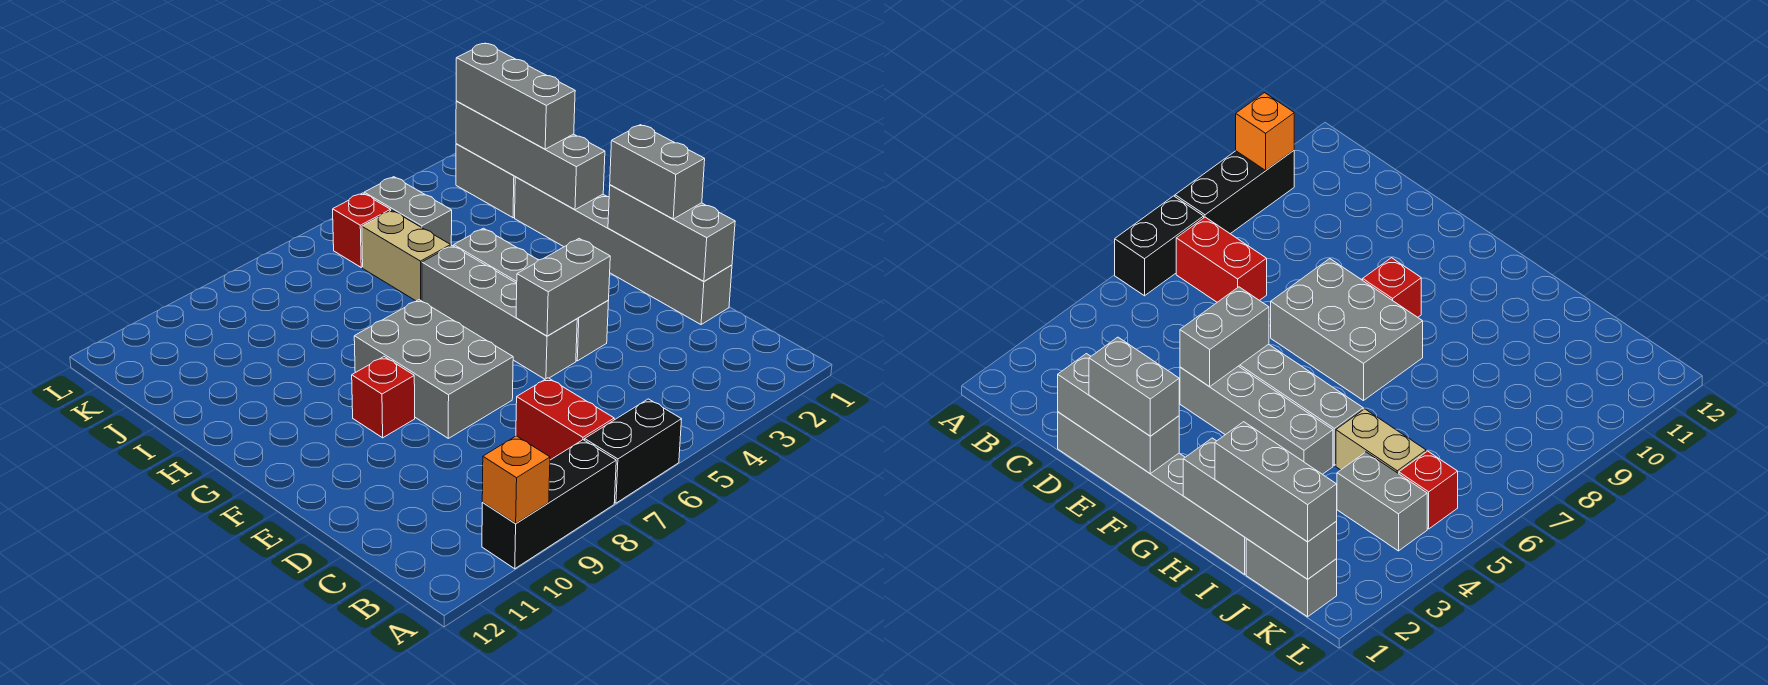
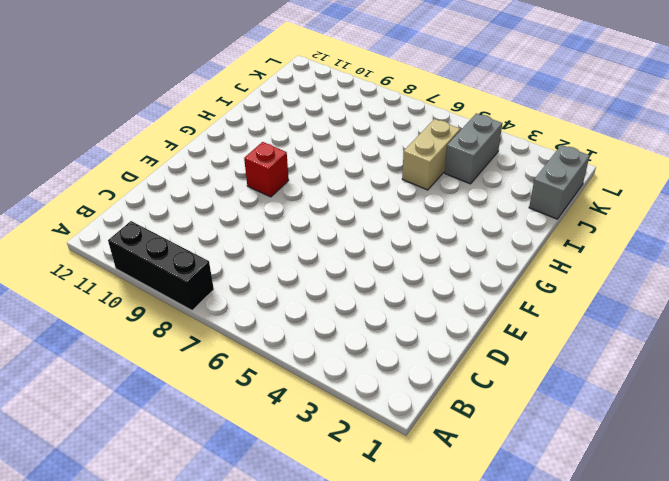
none -> black 1x2 brick [585,399,682,503]
none -> red 1x2 brick [516,378,614,460]
none -> grey 1x6 brick [515,177,732,325]

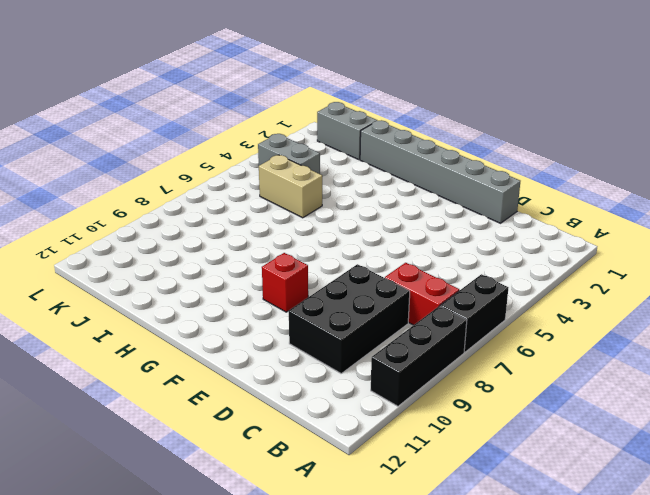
black 2x3 brick [289,264,410,373] -> none
none -> grey 1x4 brick [454,228,608,361]
none -> grey 1x4 brick [422,246,577,379]
none -> grey 2x3 brick [354,300,513,438]

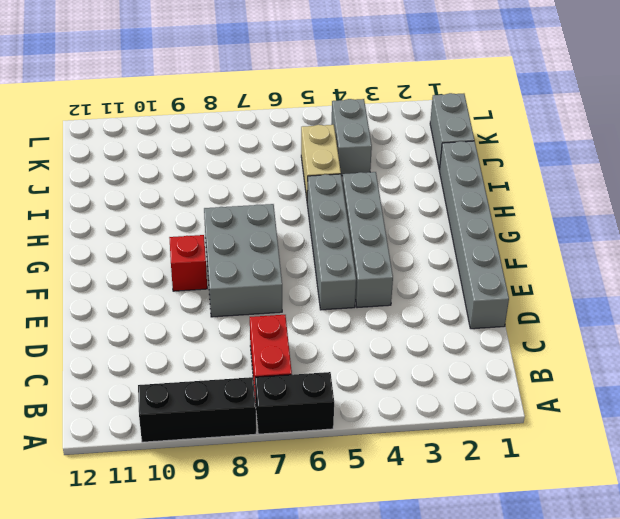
none -> red 1x1 brick [333,193,391,267]
none -> orange 1x1 brick [482,436,550,524]
none -> grey 1x3 brick [608,185,735,281]

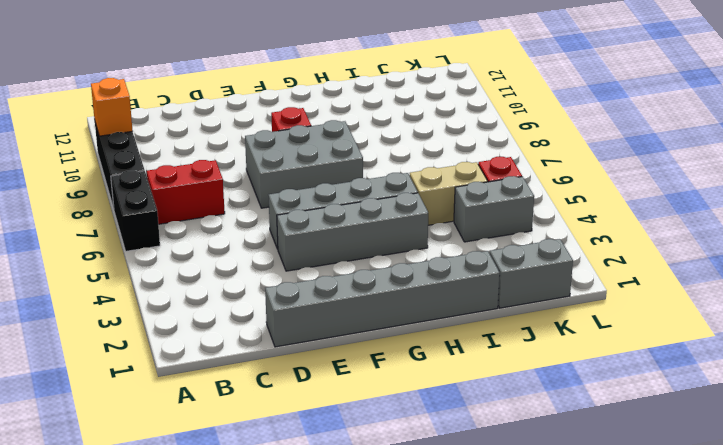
none -> grey 1x3 brick [608,185,735,281]
none -> grey 1x2 brick [516,239,610,336]
none -> grey 1x4 brick [456,101,605,210]

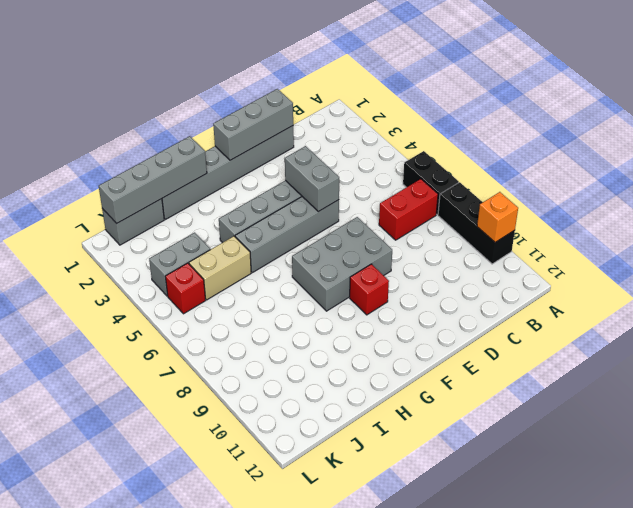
none -> grey 1x2 brick [610,125,705,219]
none -> grey 1x3 brick [456,43,575,149]

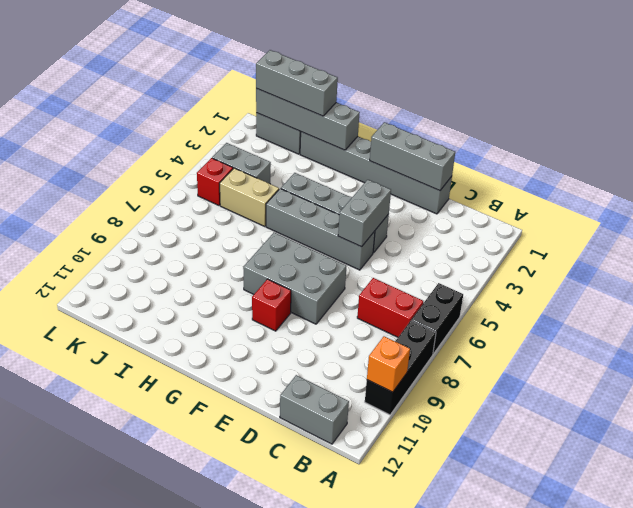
grey 1x2 brick [280,375,349,444] -> grey 1x2 brick moved to [610,125,705,219]

